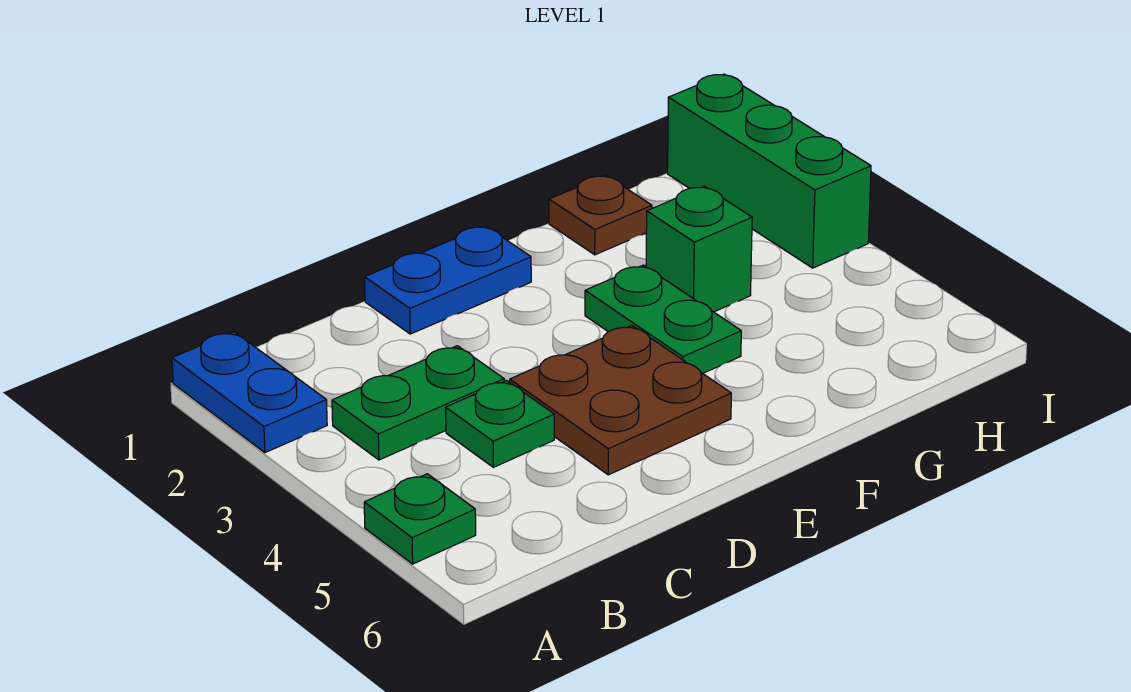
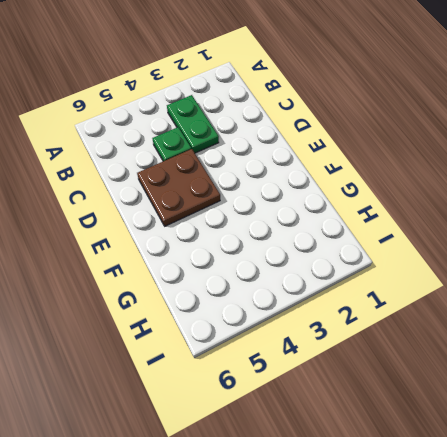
none -> blue 1x2 plate [172,332,327,453]
none -> green 1x1 plate [364,474,476,564]

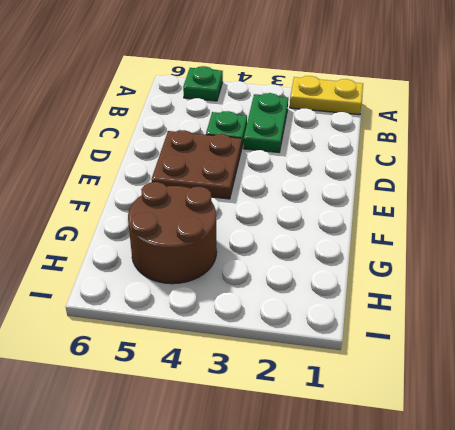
yellow 1x2 plate [290,76,363,115] -> blue 1x2 plate [172,332,327,453]
brown 2x2 round brick [128,182,217,284] -> none
none -> blue 1x2 plate [365,226,531,334]
none -> green 1x2 plate [585,265,741,373]

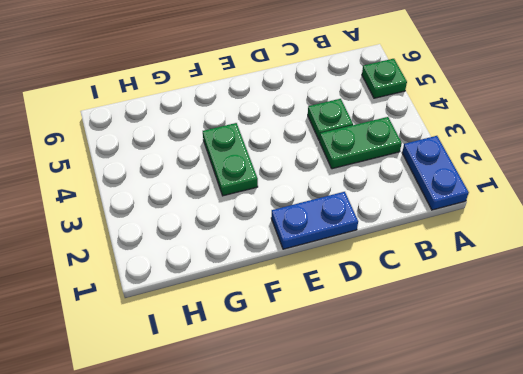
none -> brown 2x2 plate [510,326,731,475]
none -> brown 1x1 plate [549,175,652,255]

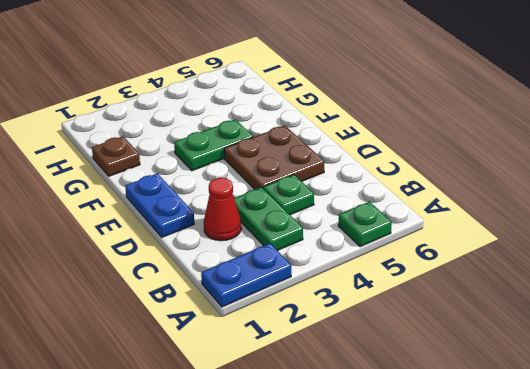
red 1x1 cone [204,178,241,241] -> none
none -> green 1x1 brick [646,186,752,312]
none -> green 1x3 brick [668,74,871,268]

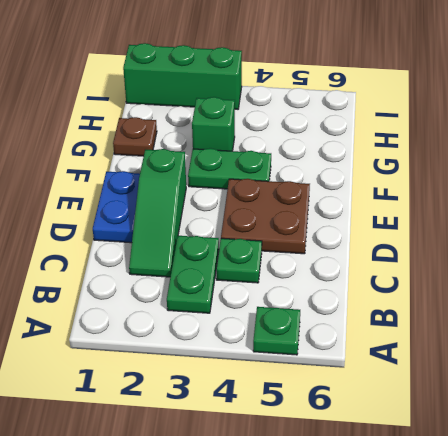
green 1x3 slope [129,149,186,277] -> none
none -> blue 1x2 plate [172,332,327,453]

